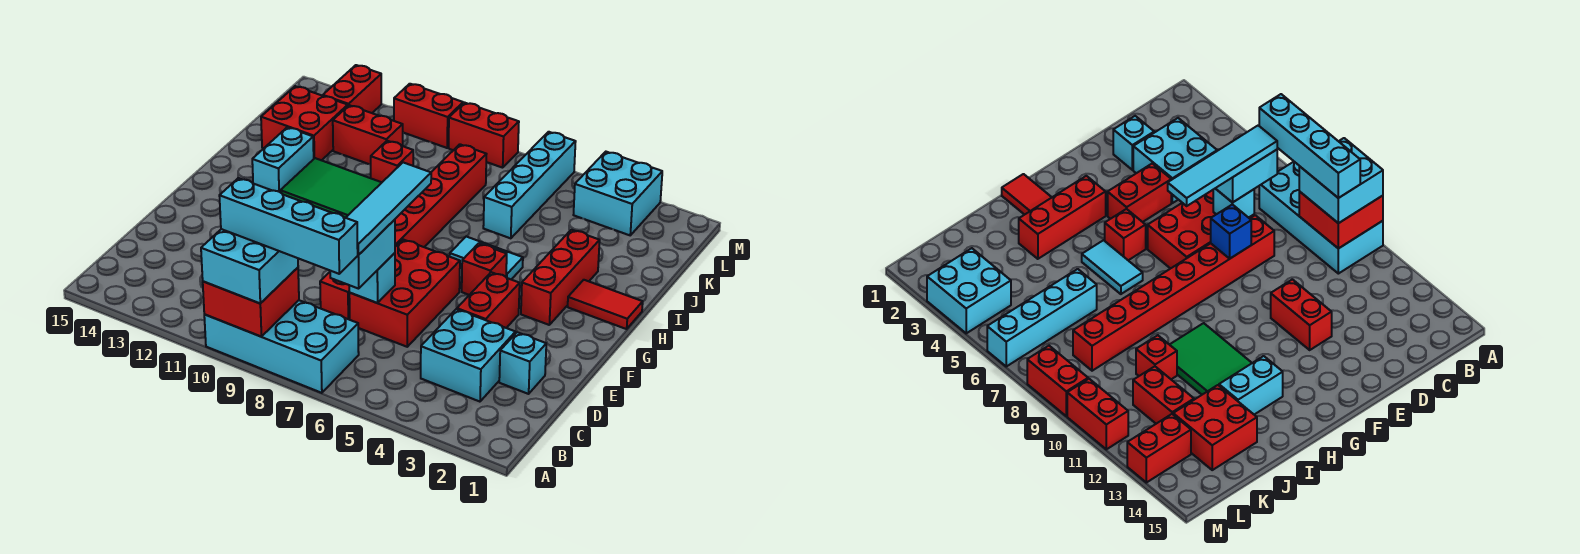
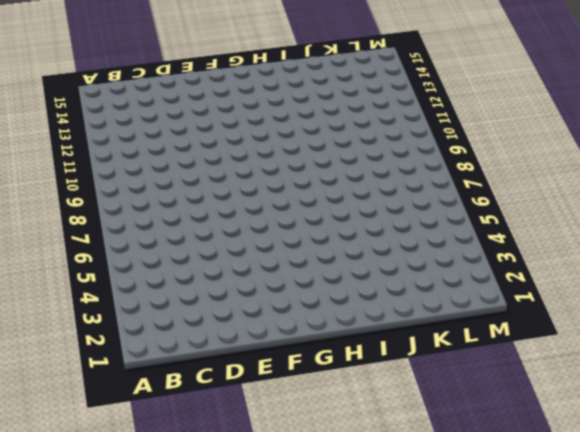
none -> cyan 2x4 brick [204,300,359,393]
none -> cyan 2x2 brick [421,309,516,402]
none -> cyan 1x1 brick [499,332,546,394]

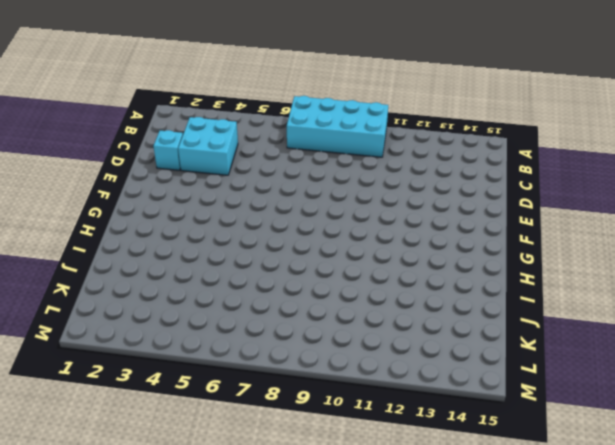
none -> red 2x3 brick [349,240,460,347]
none -> red 1x8 brick [320,144,486,320]
none -> red 1x2 brick [457,272,520,328]

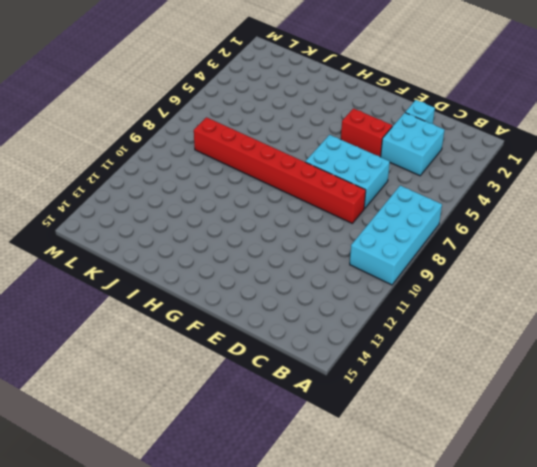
cyan 2x3 brick [305,135,390,209] -> red 2x3 brick [349,240,460,347]
none -> red 1x2 brick [1271,279,1332,350]
none -> red 1x3 brick [521,230,600,325]
none -> red 1x1 brick [462,243,507,295]

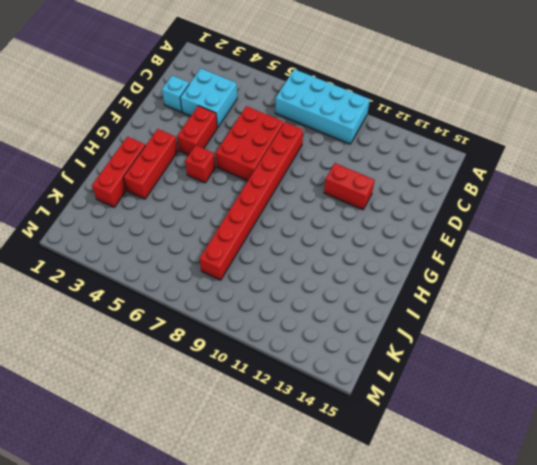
red 1x3 brick [92,137,146,207] -> red 1x2 tile [568,280,643,329]
none -> cyan 1x2 tile [450,236,523,279]
none -> green 2x3 tile [280,158,382,218]
none -> cyan 1x2 brick [252,127,314,192]

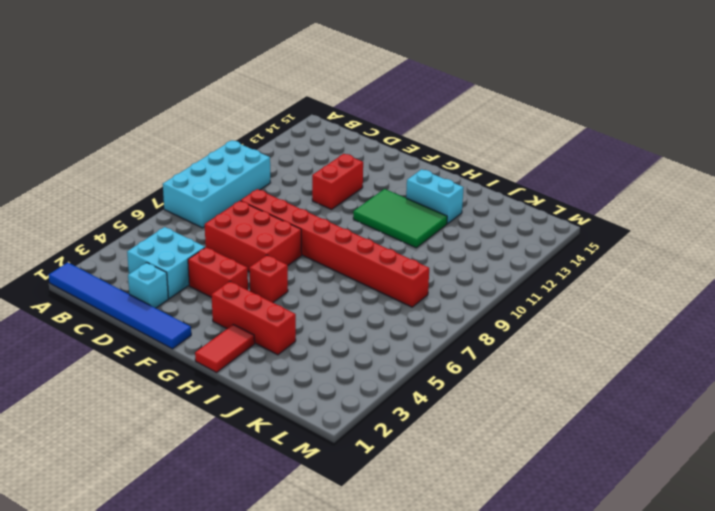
blue 1x6 tile [49,262,191,349] -> none
green 2x3 tile [353,189,447,248] -> green 2x3 tile turned to [280,158,382,218]
none -> cyan 1x2 tile [450,236,523,279]
none -> cyan 1x4 brick [483,132,576,238]
none -> red 1x1 brick [371,141,413,182]

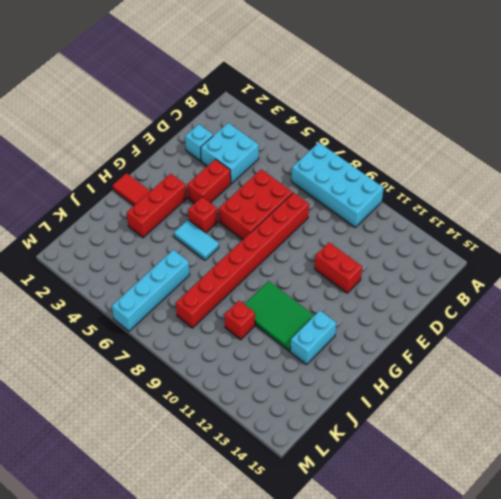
none -> red 2x2 brick [261,86,348,160]
none -> red 1x2 brick [333,105,403,165]
none -> cyan 2x2 brick [574,152,662,235]

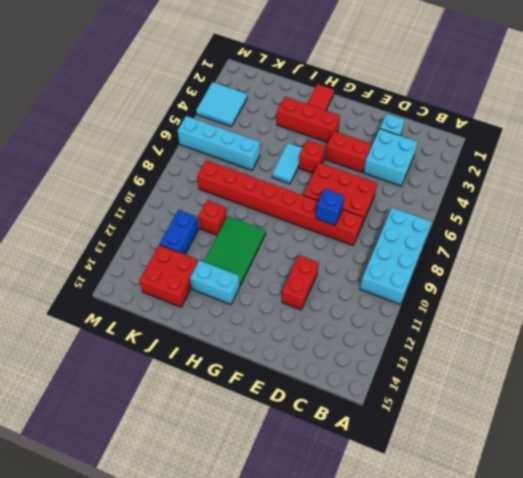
blue 1x2 brick [160,210,199,254] -> red 1x2 brick [333,105,403,165]
cyan 2x2 tile [196,82,247,127] -> cyan 2x2 brick [574,152,662,235]
none -> red 1x2 brick [323,65,381,113]
none -> red 1x2 brick [449,103,519,168]
none -> red 1x2 brick [394,84,463,148]

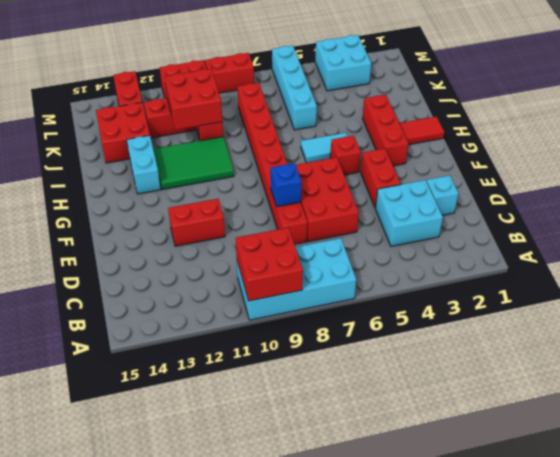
red 2x2 brick [165,69,222,130] -> none
none -> cyan 1x1 brick [349,253,395,303]
none -> cyan 2x2 brick [201,229,298,303]
none -> cyan 1x2 brick [330,220,395,289]

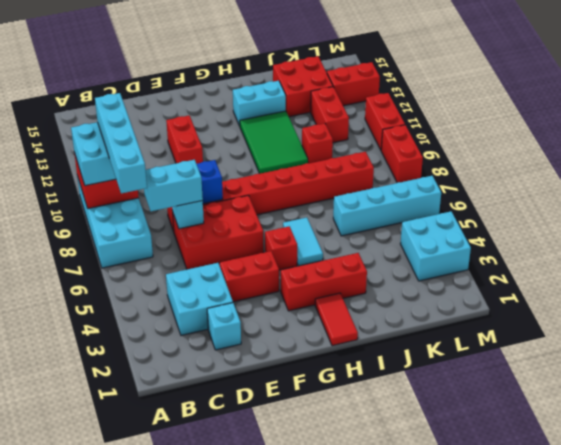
none -> cyan 1x4 tile [346,162,431,255]

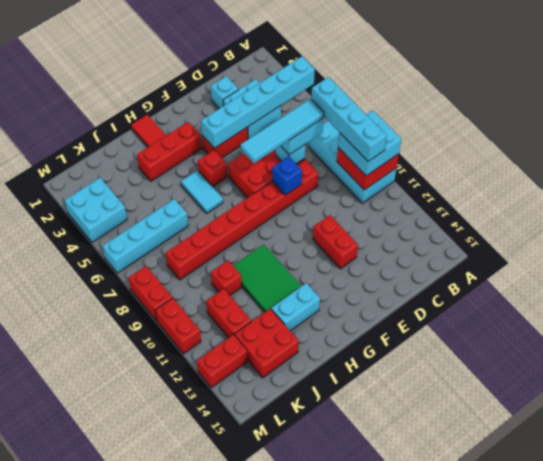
cyan 1x6 brick [201,56,315,148] -> none

